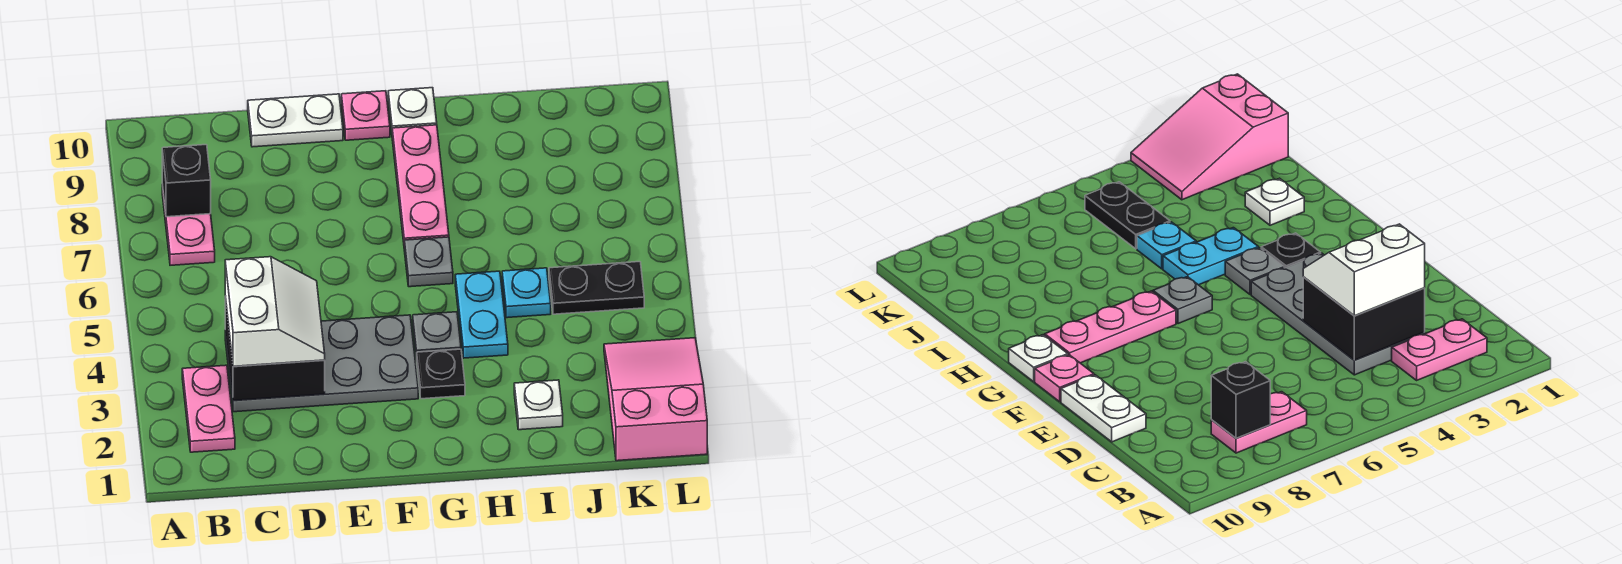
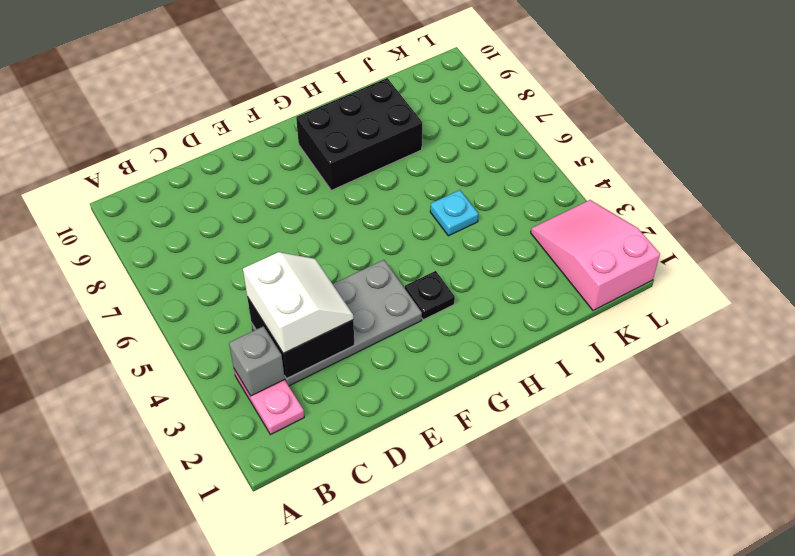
grey 1x1 brick [229,326,285,396] -> none
black 2x3 brick [296,78,422,190] -> pink 1x3 plate [392,125,449,242]
none -> pink 1x2 plate [162,185,215,265]
none -> white 1x2 plate [248,94,343,147]
none -> pink 1x1 plate [341,91,390,140]

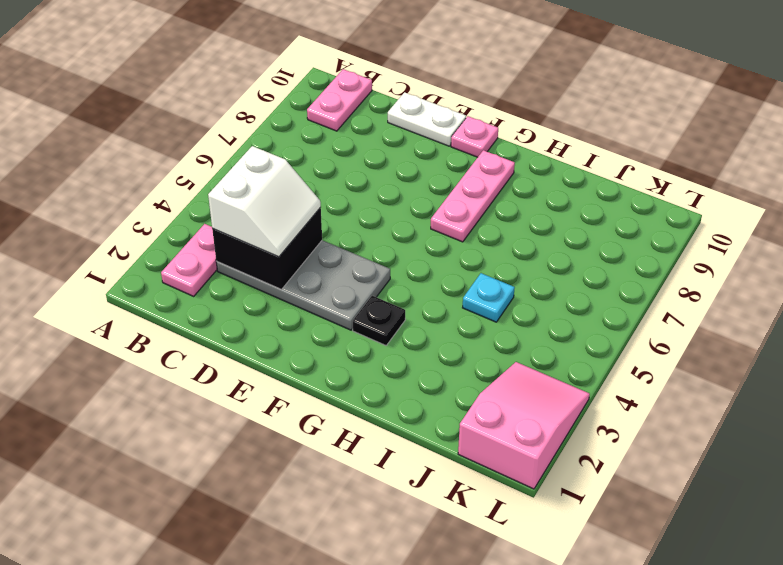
pink 1x2 plate [307,69,372,131] -> pink 1x2 plate moved to [162,185,215,265]
none -> grey 1x1 plate [413,312,461,361]
none -> grey 1x1 plate [404,237,453,287]
none -> white 1x1 plate [388,88,437,131]

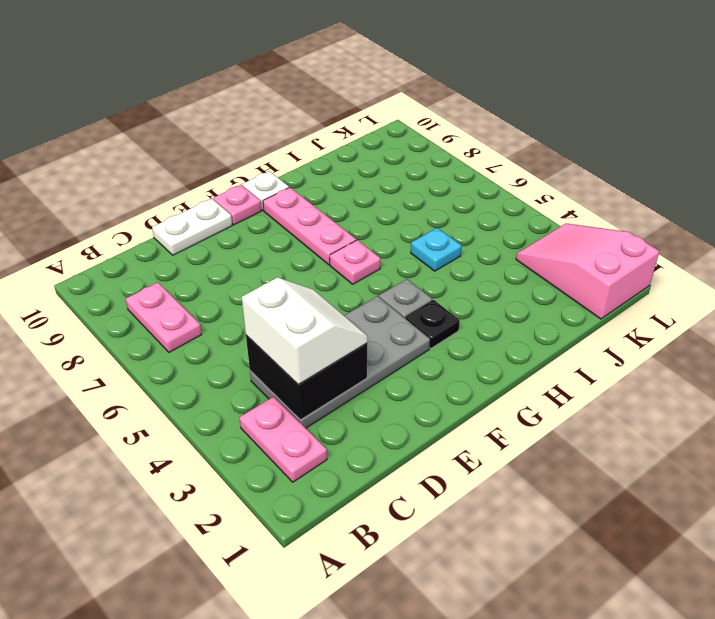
pink 1x1 plate [330,240,380,284] -> grey 1x1 plate [404,237,453,287]
none -> cyan 1x2 plate [455,271,508,358]
none -> white 1x1 plate [514,380,563,430]
none -> black 1x2 plate [549,262,644,314]

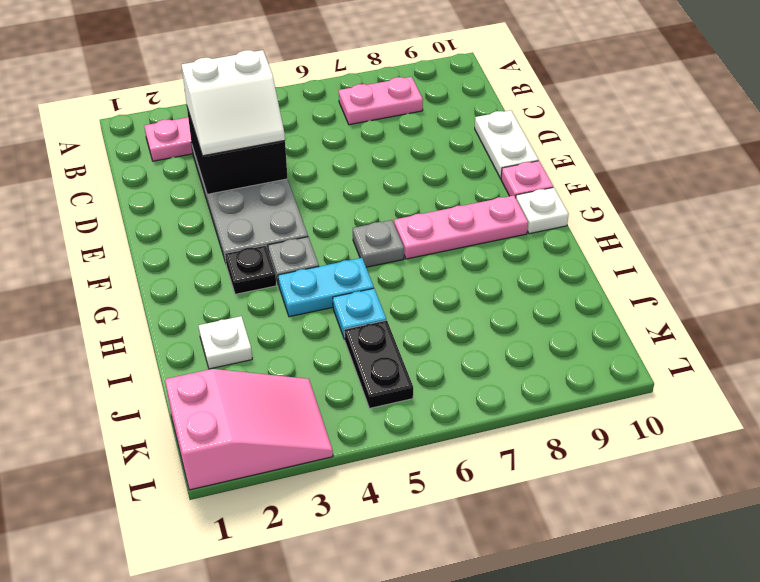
none -> black 1x1 brick [162,145,211,217]

